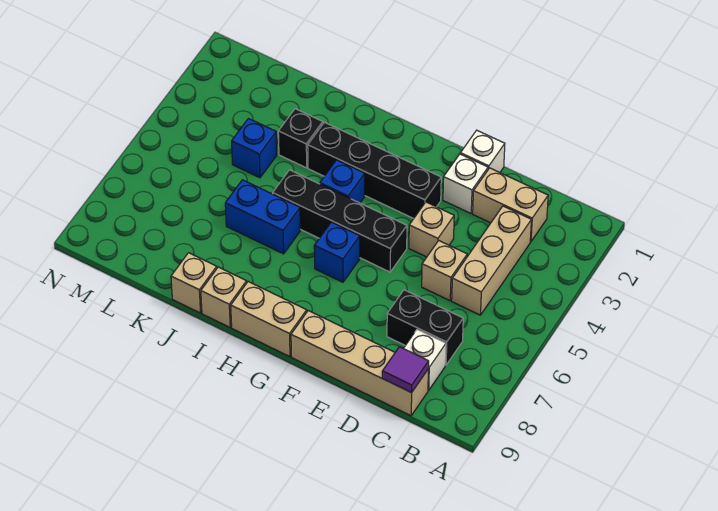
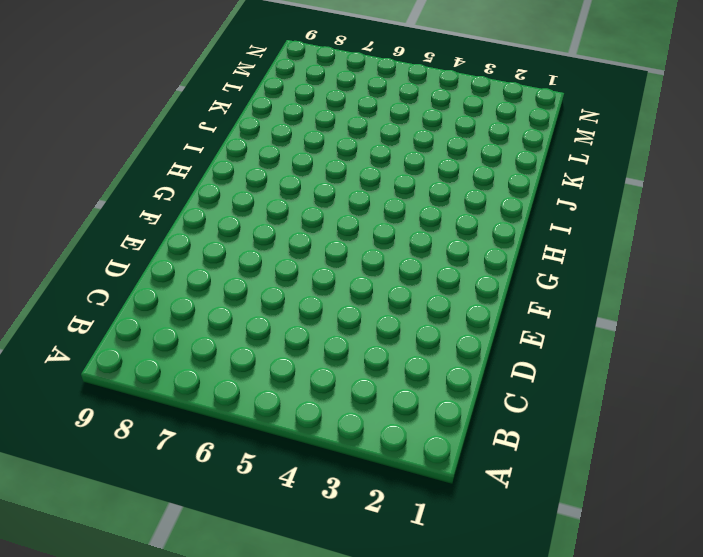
none -> tan 1x2 brick [473,168,548,242]
none -> tan 1x3 brick [452,206,531,315]
none -> black 1x2 brick [387,290,463,365]

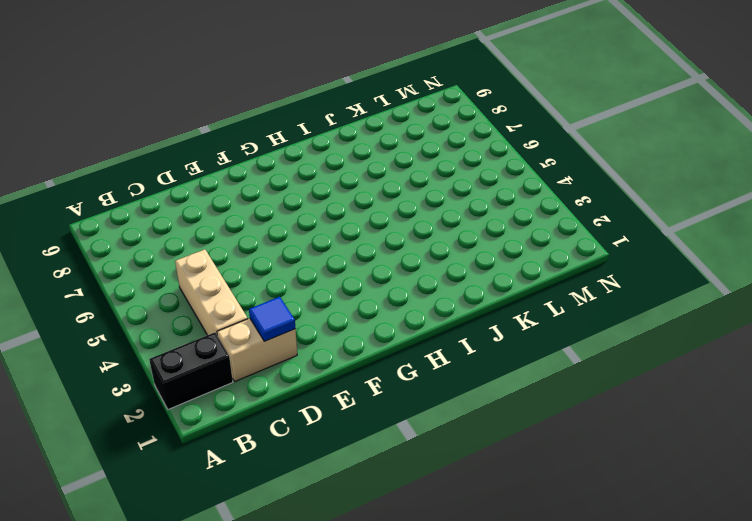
black 1x2 brick [149,332,233,409] -> black 1x2 brick moved to [387,290,463,365]
blue 1x1 tile [249,297,295,341] -> none
none -> white 1x1 brick [404,330,446,390]
none -> tan 1x4 brick [291,311,428,416]
none -> tan 1x1 brick [422,241,467,301]

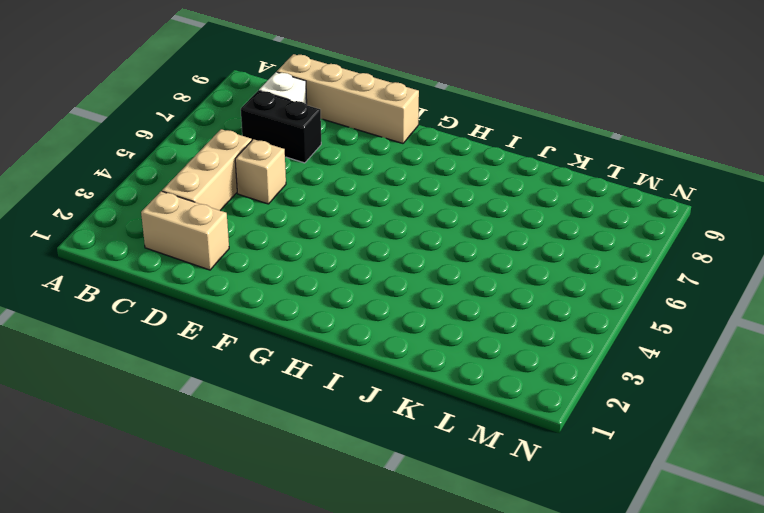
none -> white 1x1 brick [460,130,505,172]
none -> white 1x1 brick [443,154,488,213]
none -> tan 1x1 brick [409,202,454,257]

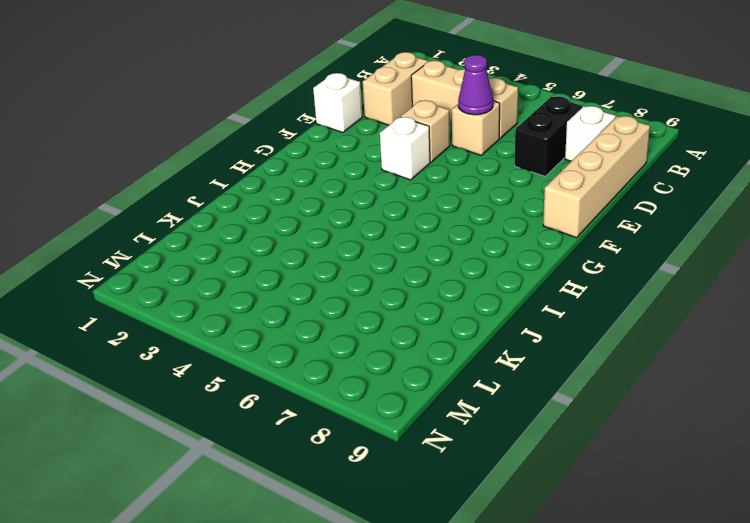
purple 1x1 cone [458,55,493,115] -> none
white 1x1 brick [380,117,430,180] -> white 1x1 brick moved to [443,154,488,213]
none -> black 1x4 brick [308,122,441,219]
none -> black 1x4 brick [273,170,407,272]
none -> blue 1x1 brick [314,222,360,282]

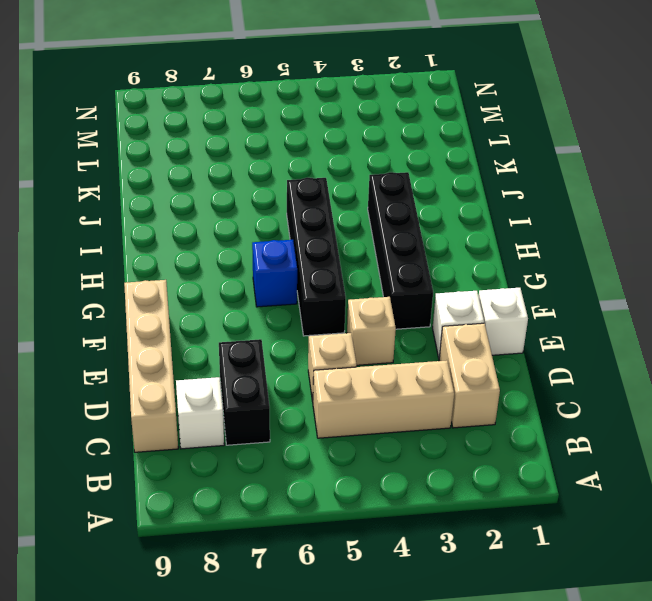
none -> tan 1x2 brick [231,282,307,357]
none -> blue 1x1 brick [320,160,365,203]
none -> blue 1x2 brick [225,180,300,254]

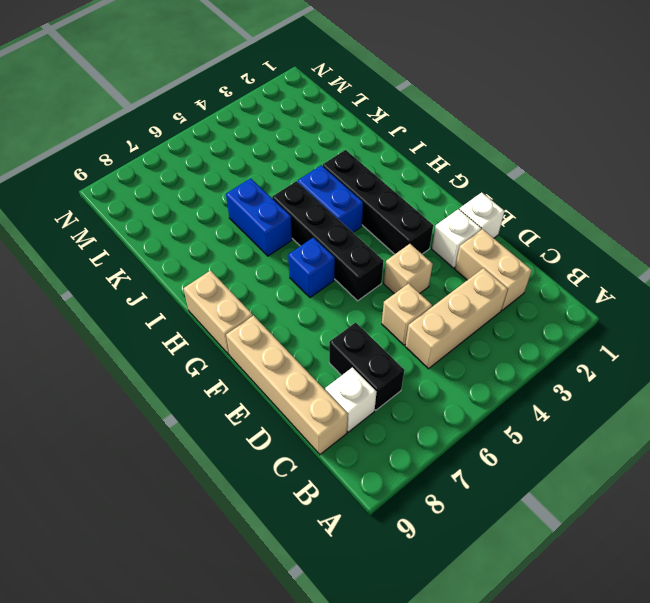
blue 1x2 brick [298,165,363,232] -> blue 1x1 brick [320,160,365,203]
none -> tan 1x1 brick [201,267,247,327]
none -> black 1x1 brick [278,109,323,168]
none -> tan 1x1 brick [171,253,217,313]

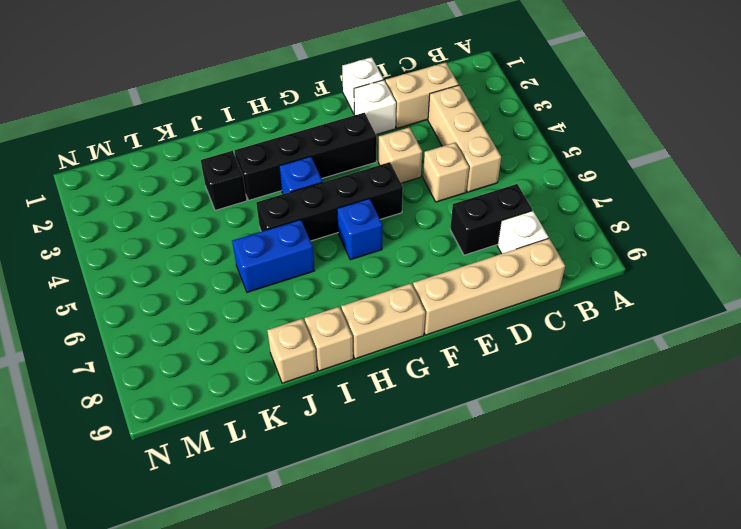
none -> blue 1x1 brick [232,119,277,178]
none -> purple 1x1 tile [382,347,429,393]

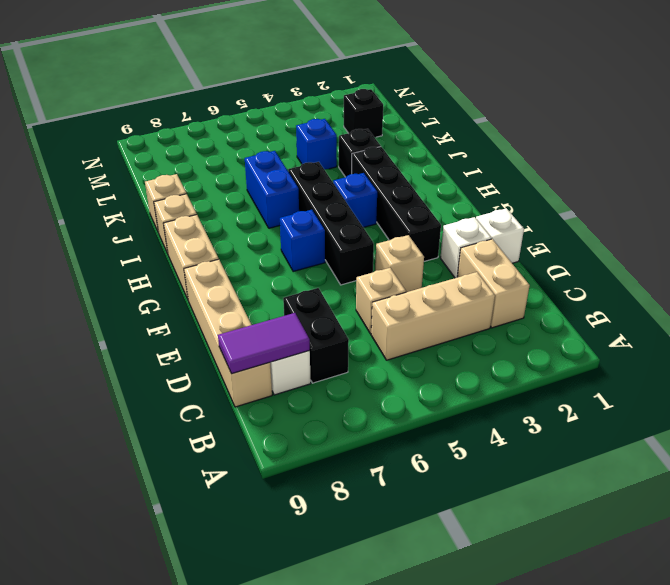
purple 1x2 tile [218,313,310,374] -> purple 1x1 tile [382,347,429,393]
black 1x1 brick [344,89,383,137] -> none

